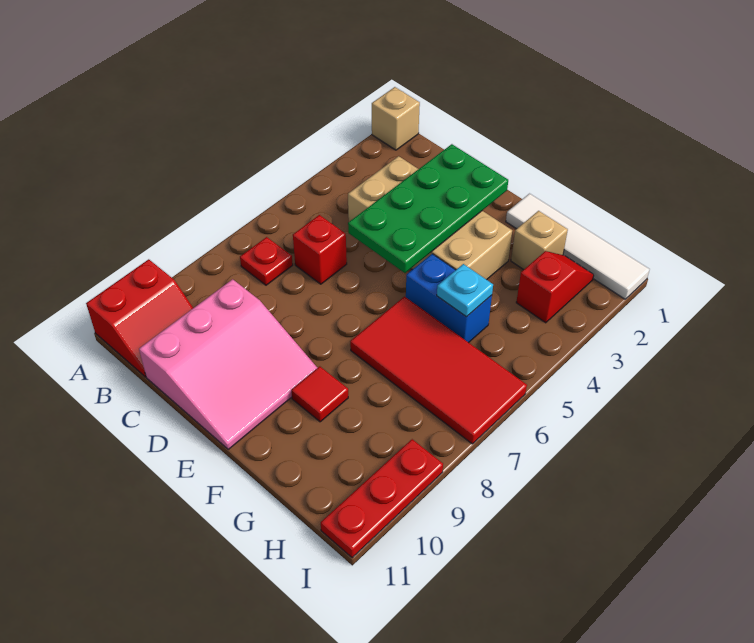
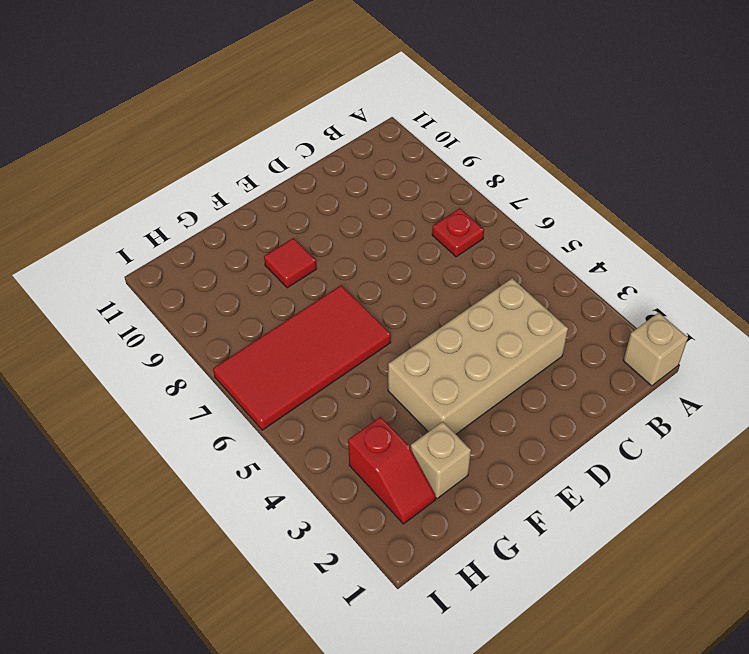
none -> red 2x2 slope [86,259,193,377]
none -> red 1x1 brick [293,215,347,284]
none -> pink 3x3 slope [139,279,317,449]

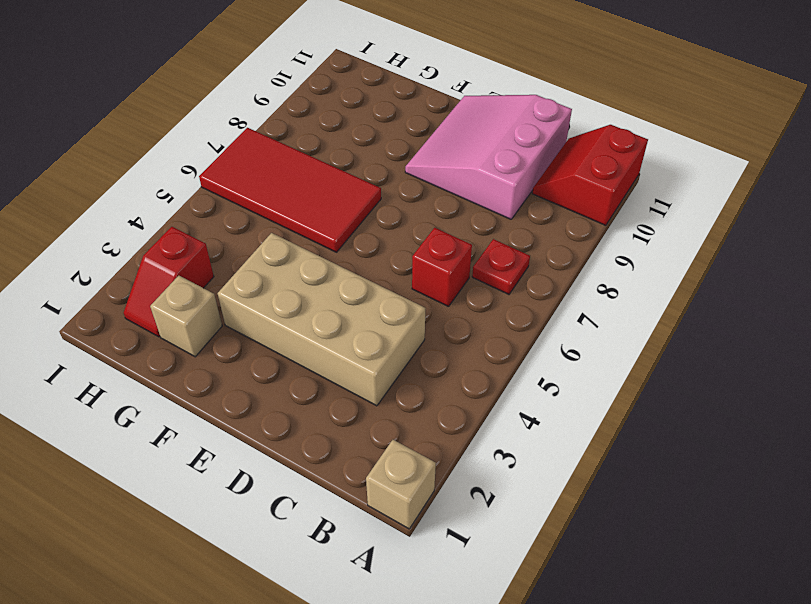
none -> white 1x4 tile [506,194,650,299]
none -> blue 1x2 brick [406,254,492,343]
none -> red 1x1 tile [291,366,348,422]

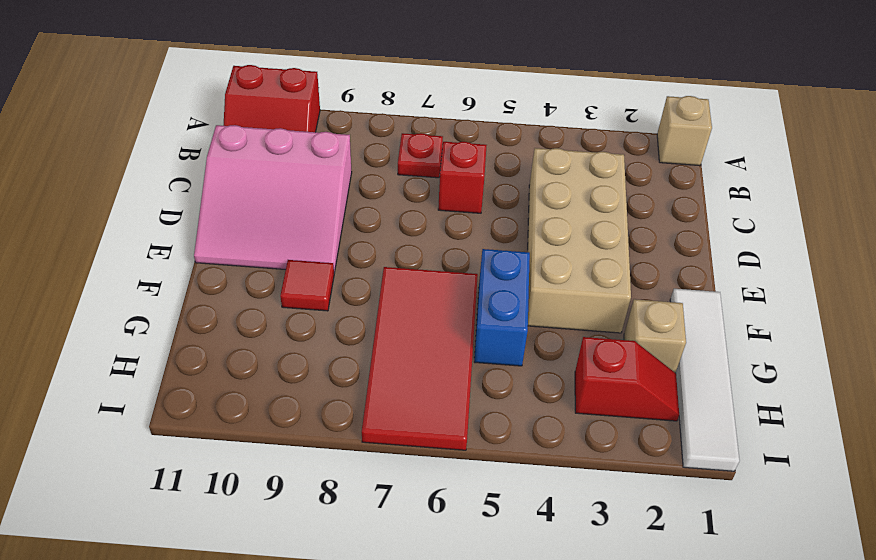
none -> red 1x3 plate [321,439,443,558]
none -> green 2x4 plate [348,144,508,273]
none -> cyan 1x1 plate [437,264,493,317]

